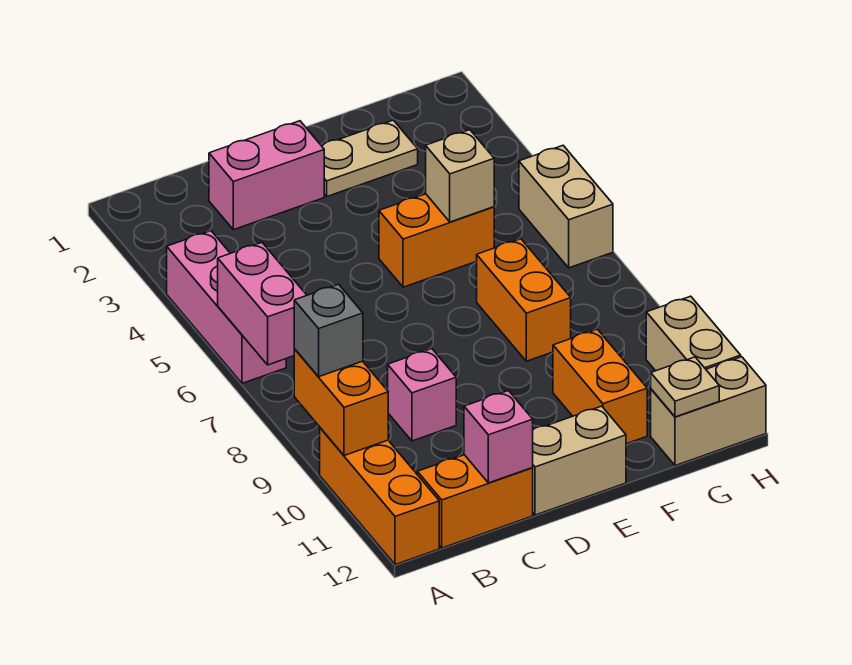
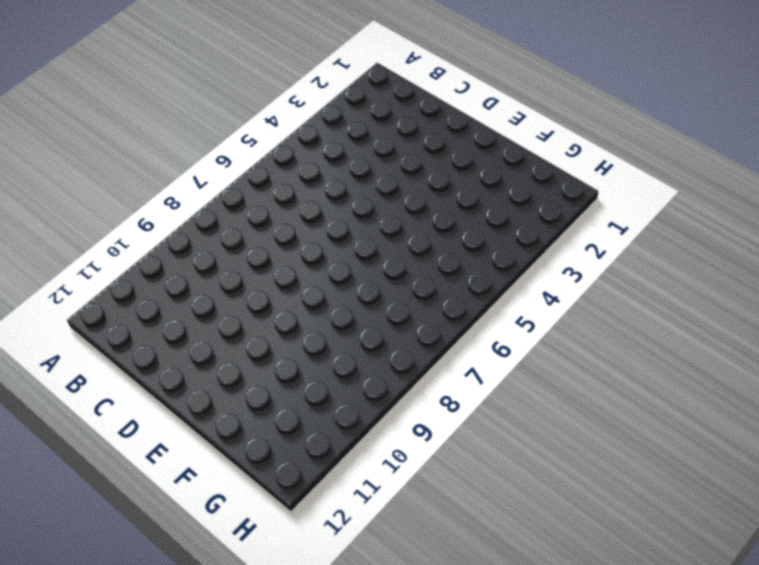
none -> pink 1x3 brick [167,231,286,383]
none -> orange 1x3 brick [320,428,439,565]
none -> orange 1x2 brick [417,455,533,548]

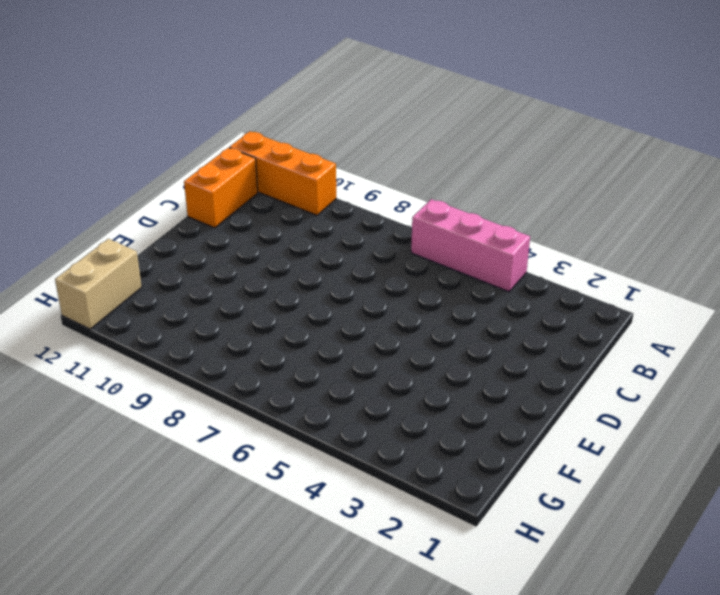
none -> pink 1x2 brick [209,121,324,230]
none -> pink 1x1 brick [388,349,456,441]
none -> tan 1x2 brick [533,406,626,515]

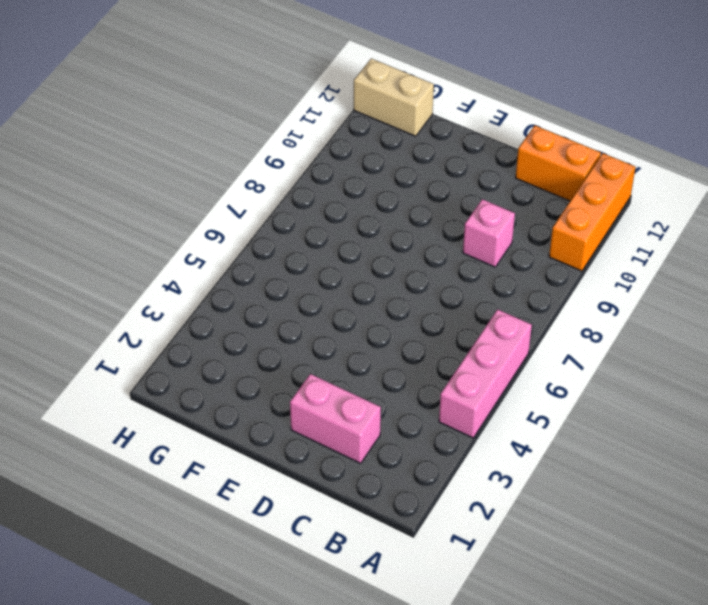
none -> tan 1x2 brick [533,406,626,515]
none -> tan 1x2 plate [322,120,418,196]
none -> orange 1x2 brick [379,194,494,287]

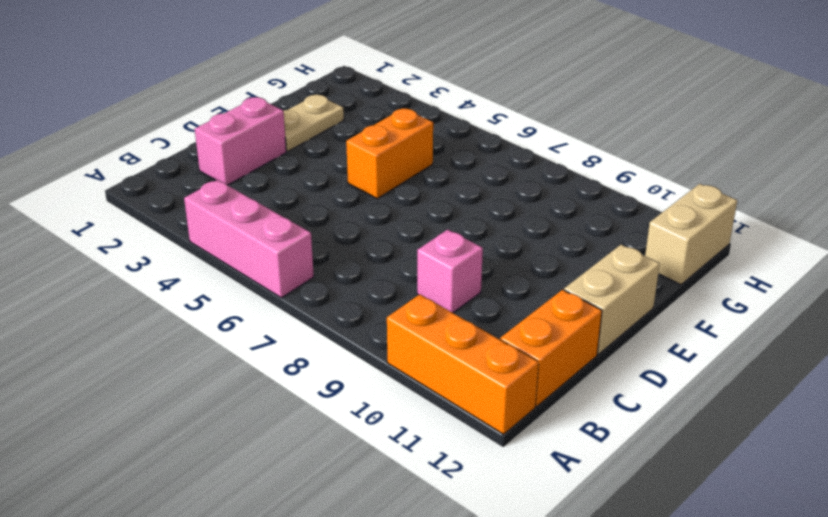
none -> orange 1x2 brick [477,239,571,361]
none -> orange 1x2 brick [553,329,647,444]
none -> tan 1x2 brick [519,146,613,268]

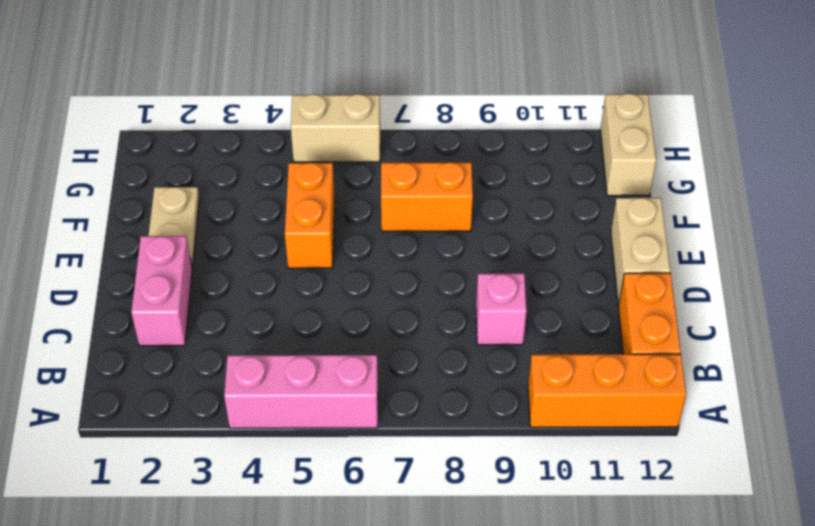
none -> orange 1x2 brick [553,329,647,444]
none -> tan 1x2 brick [646,296,741,371]
none -> pink 1x2 brick [218,243,307,365]

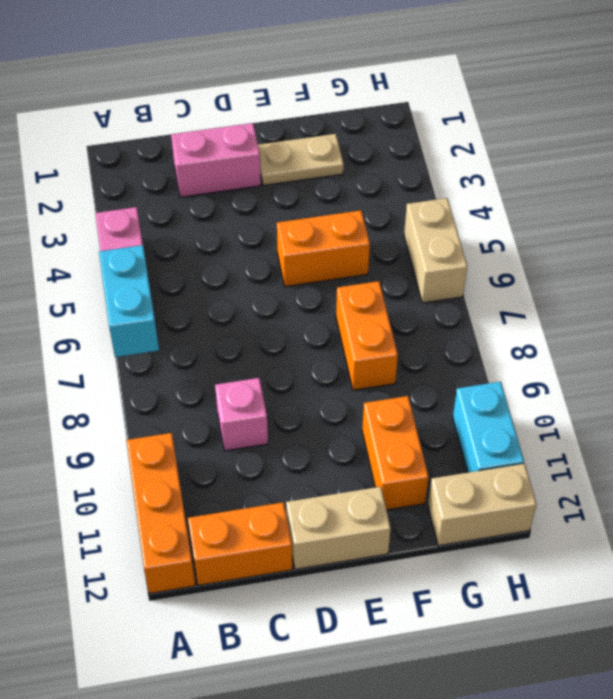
cyan 1x2 brick [99,245,159,357] -> pink 1x2 brick [218,243,307,365]
cyan 1x2 brick [453,382,524,472] -> tan 1x2 brick [646,296,741,371]
none -> orange 1x2 brick [294,349,388,456]
none -> pink 1x1 brick [464,391,533,483]
none -> tan 1x1 brick [426,130,494,222]

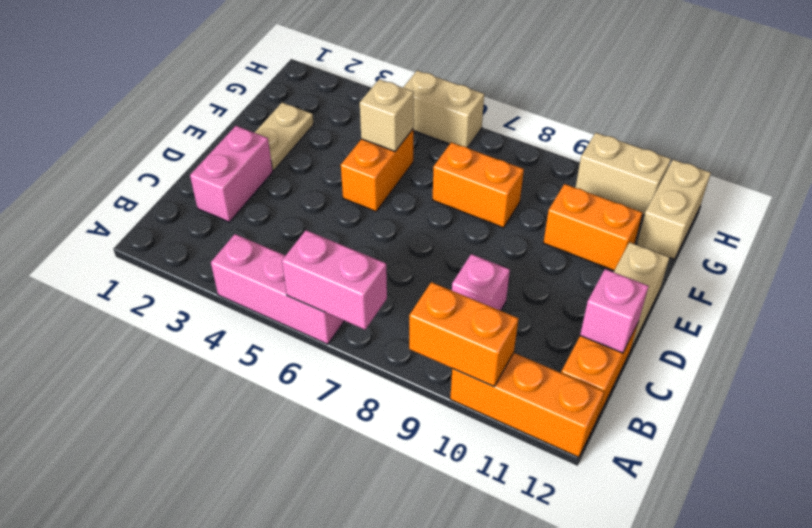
none -> tan 1x1 plate [651,357,719,417]
none -> grey 1x1 brick [294,284,363,377]

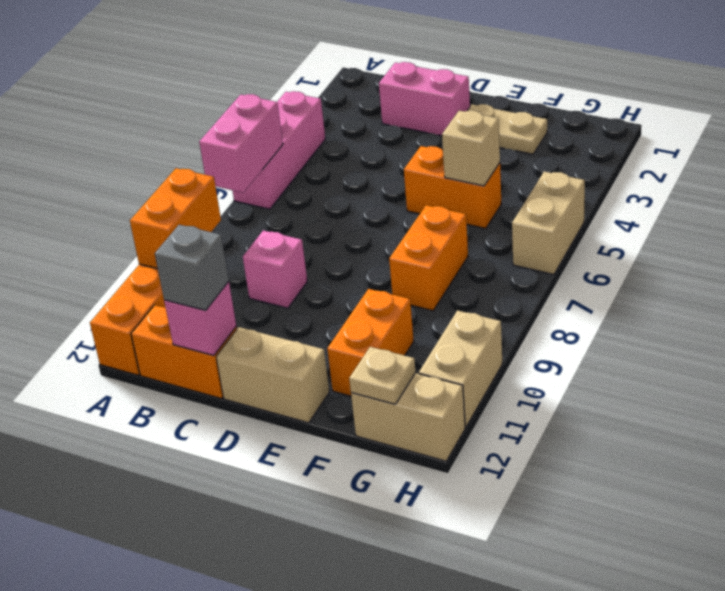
grey 1x1 brick [155,225,229,310] -> grey 1x1 brick moved to [294,284,363,377]

